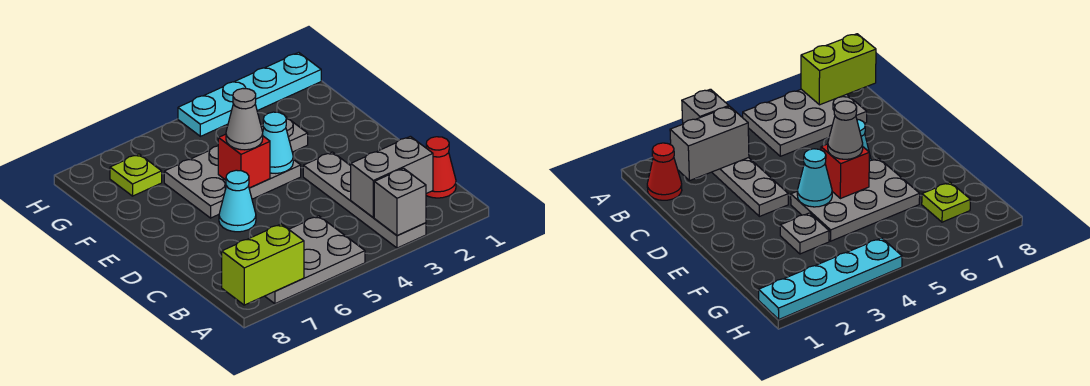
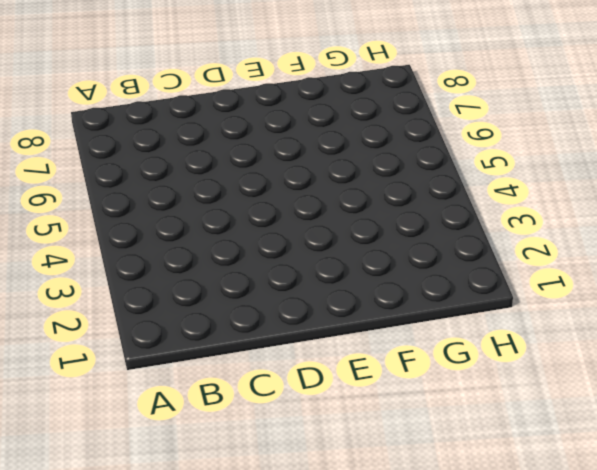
none -> grey 1x4 plate [303,152,426,248]
none -> grey 2x3 plate [265,216,365,304]
none -> red 1x1 cone [426,137,456,198]

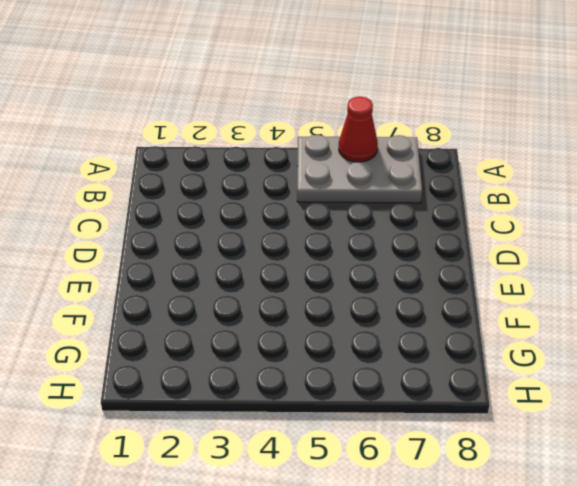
red 1x1 cone [339,96,378,162] -> red 1x1 cone moved to [426,137,456,198]
none -> grey 1x4 plate [303,152,426,248]
none -> cyan 1x1 cone [219,170,256,232]
none -> grey 2x3 plate [164,146,301,218]

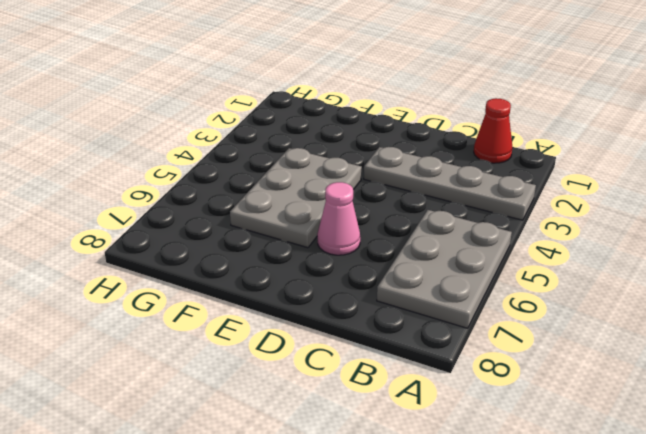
pink 1x1 cone [317,182,360,255] -> cyan 1x1 cone [219,170,256,232]
none -> grey 1x1 plate [261,117,308,152]
none -> lime 1x1 plate [110,154,162,196]
none -> cyan 1x4 plate [178,52,321,136]

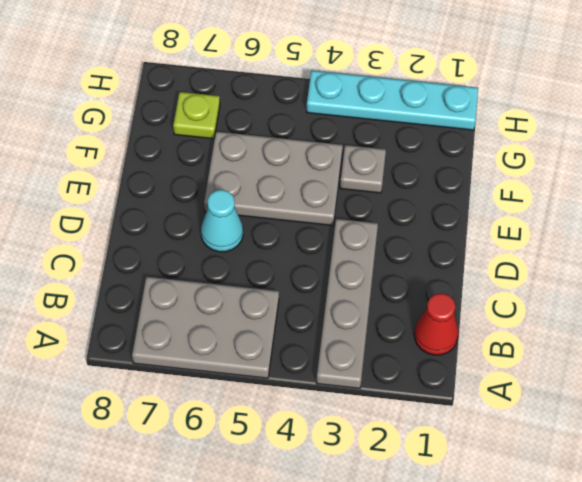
none -> grey 1x1 brick [374,168,426,235]
none -> lime 1x2 brick [222,224,304,305]
none -> grey 1x2 brick [351,136,433,218]

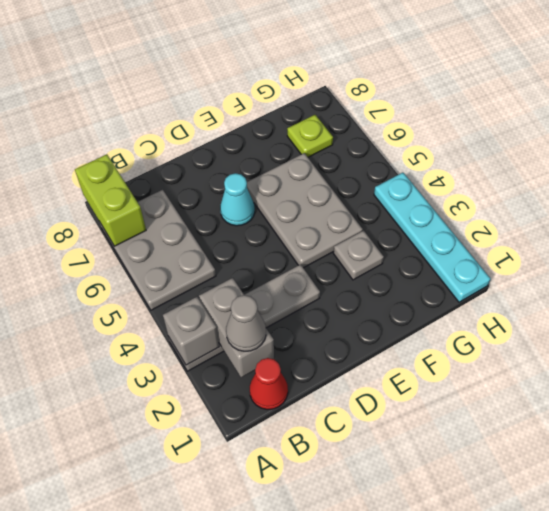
grey 1x1 cone [226,295,266,351] -> grey 1x1 cone moved to [226,89,263,150]
none -> cyan 1x1 cone [263,112,293,173]
none -> red 1x1 brick [218,134,270,188]

